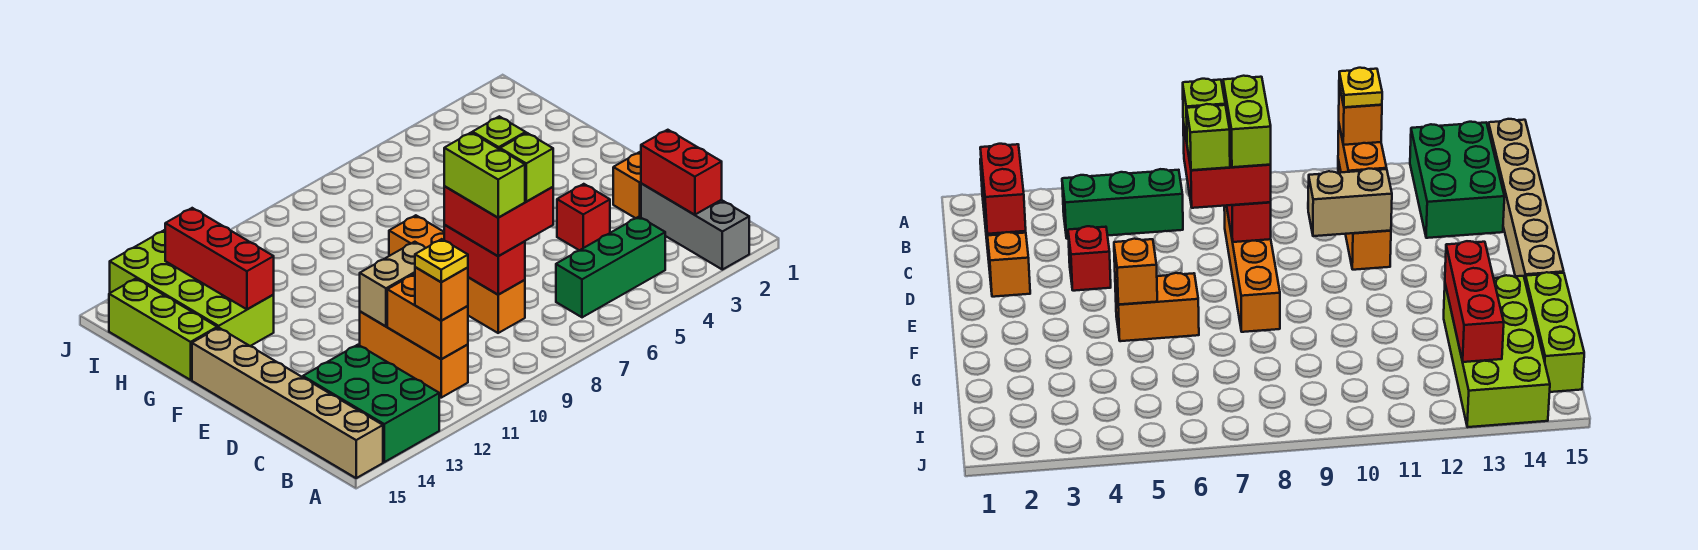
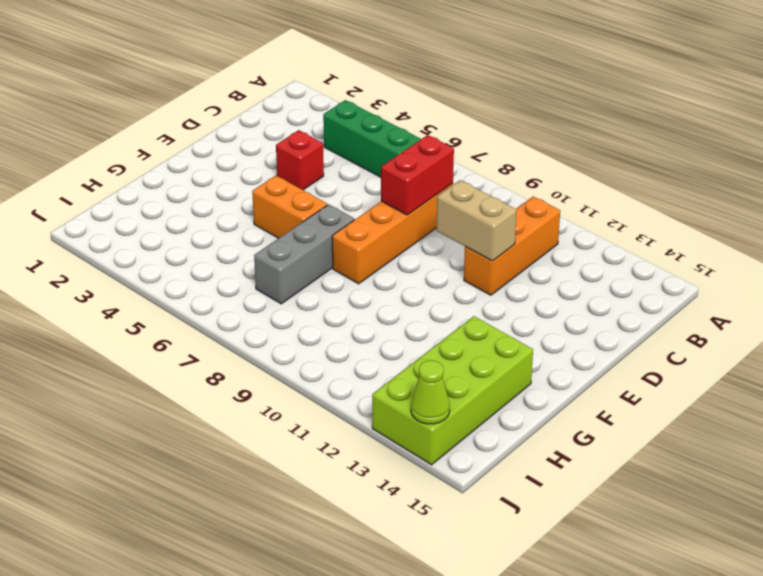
grey 1x3 brick [254,204,354,304] -> grey 1x3 brick moved to [641,183,749,270]
lime 1x1 cone [411,360,450,424] -> none
none -> green 2x3 brick [303,345,439,462]
none -> tan 1x6 brick [192,328,383,478]
none -> orange 1x1 brick [613,152,641,218]

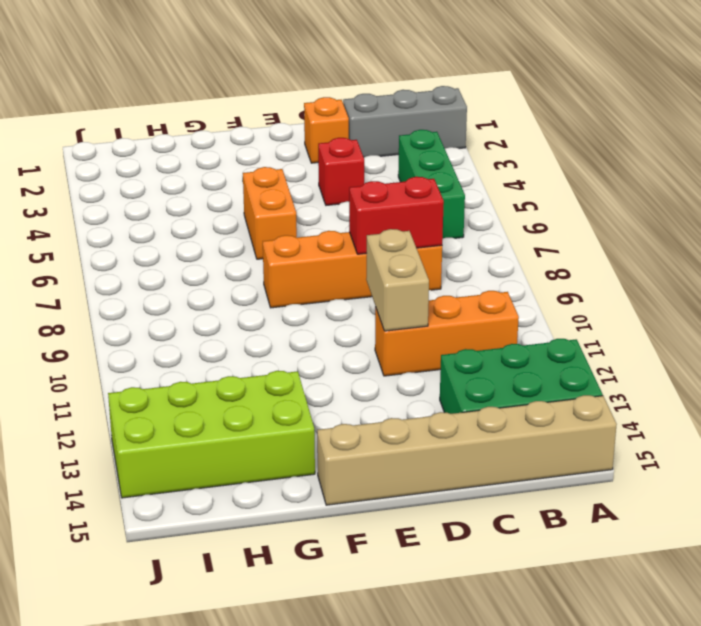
none -> lime 1x3 brick [109,279,217,380]
none -> red 1x2 brick [641,130,722,215]
none -> orange 1x2 brick [387,274,468,359]

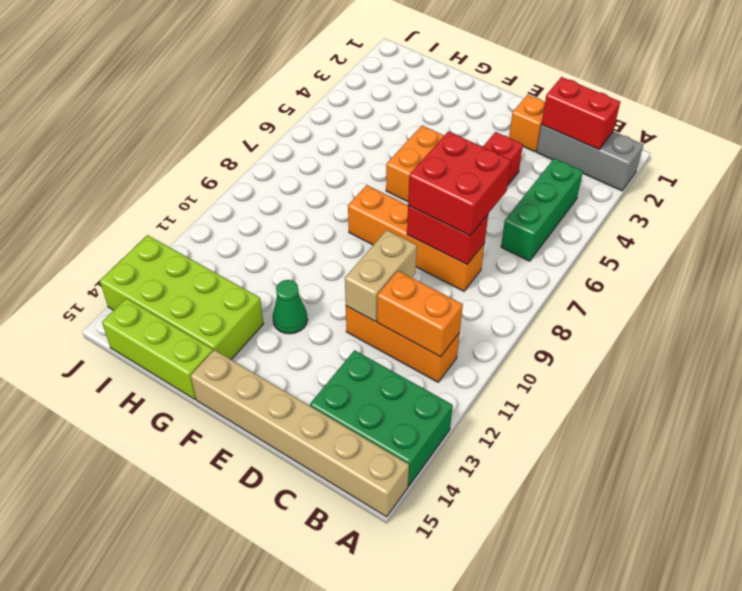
green 1x1 cone [273,280,308,334] -> none
none -> orange 1x1 brick [1114,239,1157,305]
none -> red 1x3 brick [165,208,274,309]
none -> orange 1x1 brick [415,267,468,320]

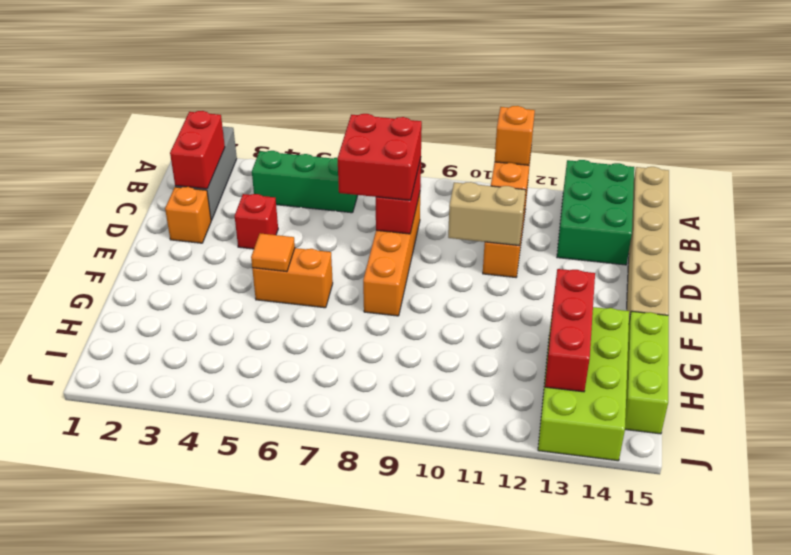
orange 1x1 tile [251,233,295,272] -> orange 1x1 brick [1114,239,1157,305]
none -> yellow 1x1 plate [415,239,468,282]
none -> lime 1x1 brick [500,133,553,201]
none -> lime 1x2 brick [444,133,525,218]

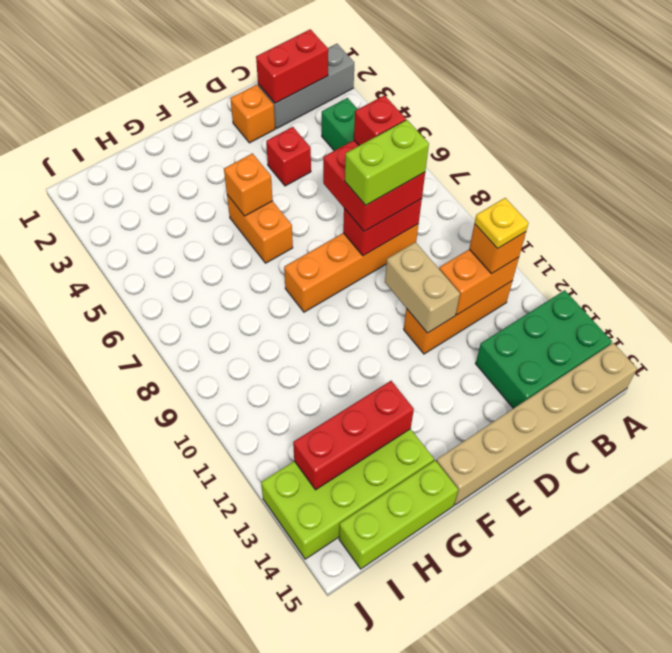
red 1x1 brick [354,95,406,146] -> lime 1x1 brick [500,133,553,201]
none -> lime 1x1 brick [472,116,526,149]

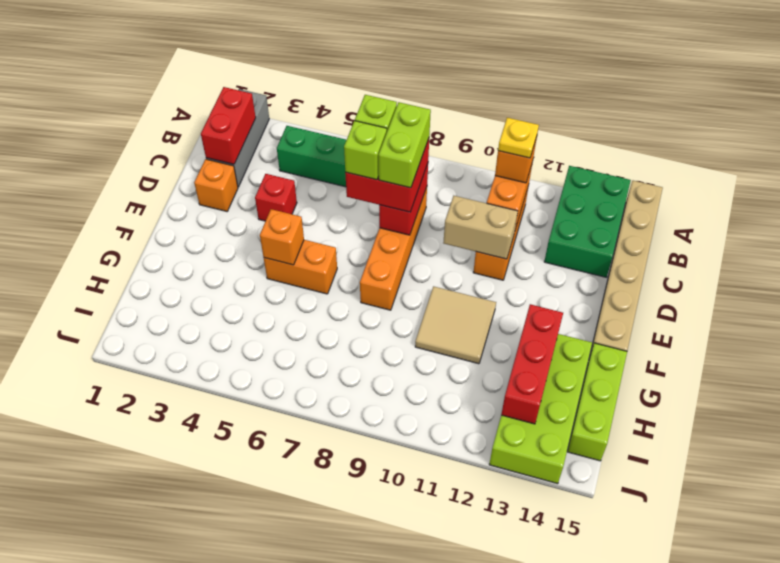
tan 2x2 tile [415,286,496,364] -> none

